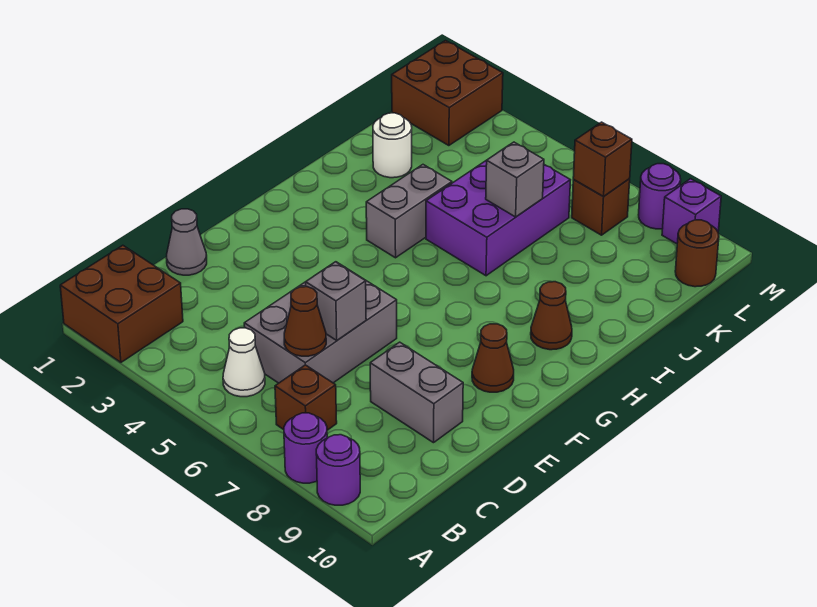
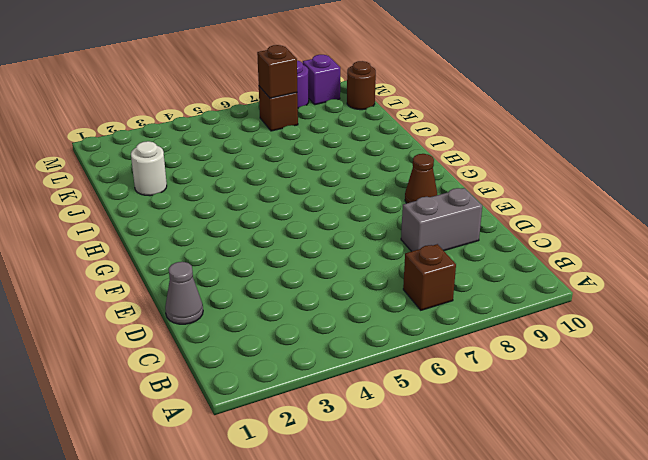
none -> brown 2x2 brick [60,245,183,362]
none -> purple 1x1 round brick [284,413,327,483]
none -> purple 1x1 round brick [316,435,360,505]

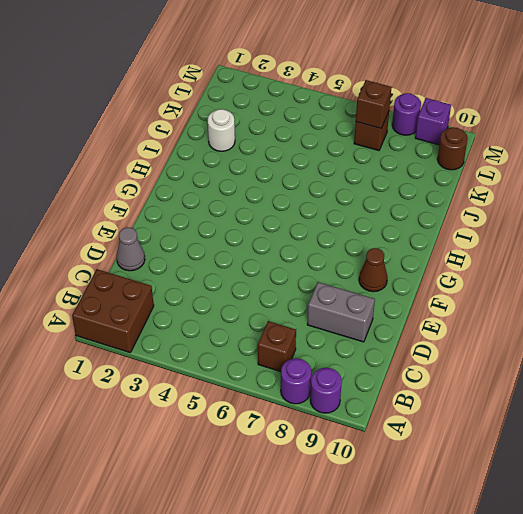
none -> white 1x1 cone [223,328,265,397]
none -> grey 2x3 brick [244,263,397,383]
none -> grey 1x2 brick [366,165,452,258]

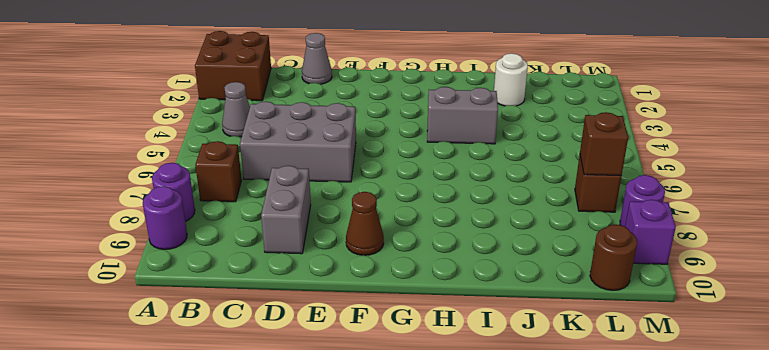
grey 1x1 cone [222,82,250,137] -> none
none -> white 1x1 cone [223,328,265,397]
none -> brown 1x1 cone [531,282,572,350]
none -> purple 2x3 brick [426,160,570,276]

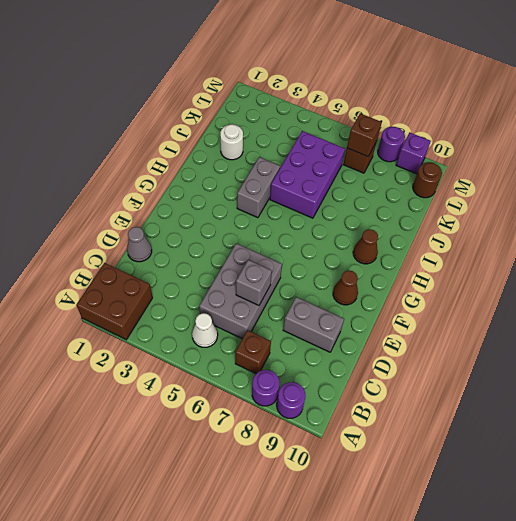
none -> brown 2x2 brick [392,41,503,146]
none -> brown 1x1 cone [284,287,326,356]
none -> grey 1x1 brick [486,142,544,217]

